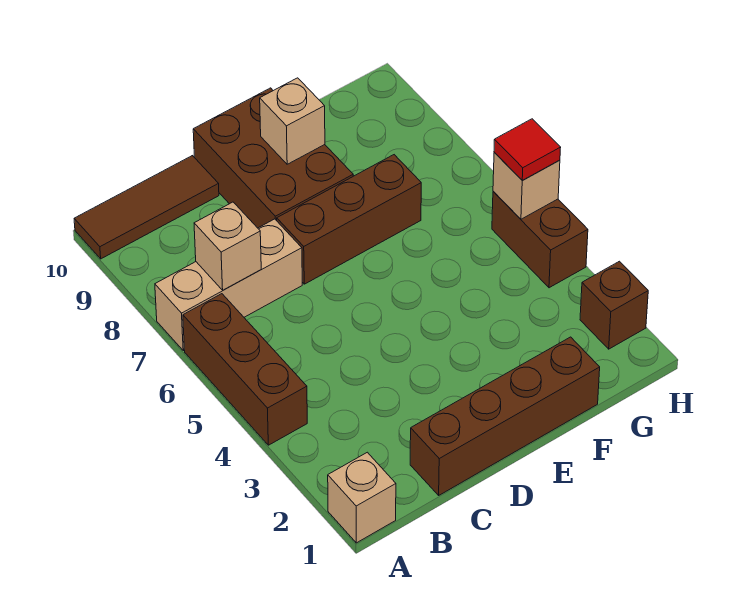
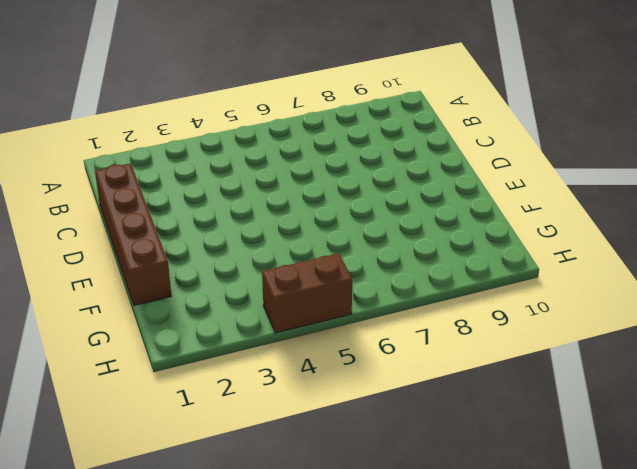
none -> tan 1x1 brick [328,452,396,543]
none -> brown 1x3 brick [183,294,307,445]
none -> tan 1x3 brick [155,219,302,351]

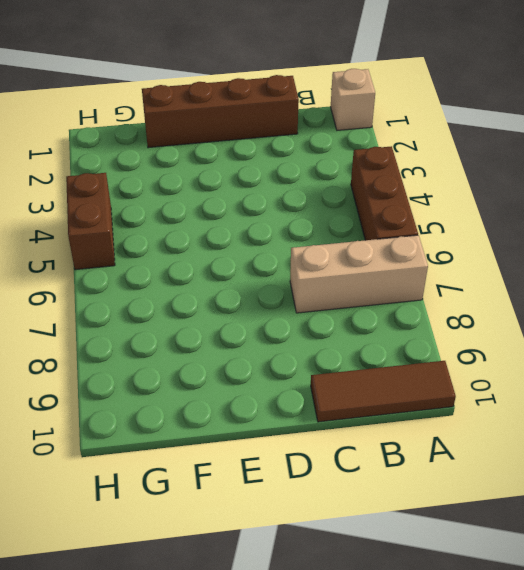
none -> brown 1x3 brick [277,155,421,284]
none -> brown 2x3 brick [193,88,353,228]
none -> brown 1x1 brick [580,261,648,349]

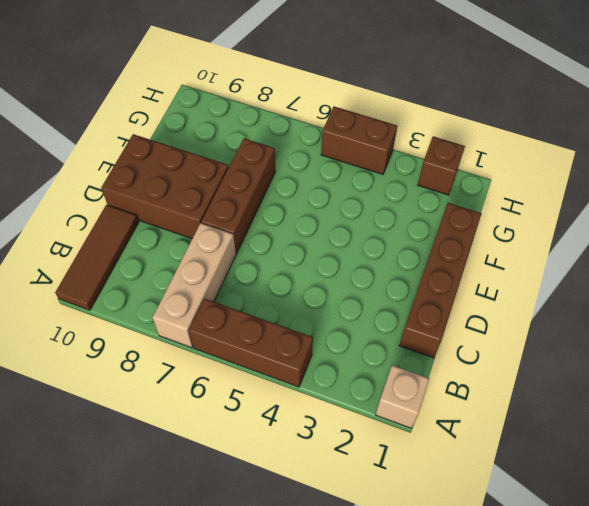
none -> tan 1x1 brick [194,202,261,290]
none -> tan 1x1 brick [260,78,325,164]
none -> tan 1x1 brick [493,153,560,219]

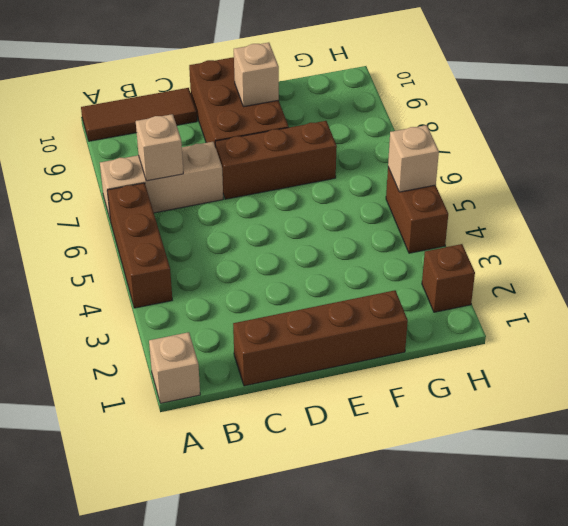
none -> red 1x1 tile [494,119,561,181]

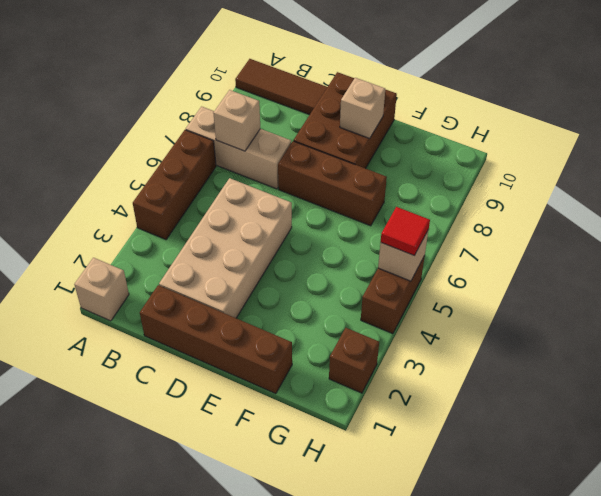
tan 2x4 brick [159,178,292,318] -> none

